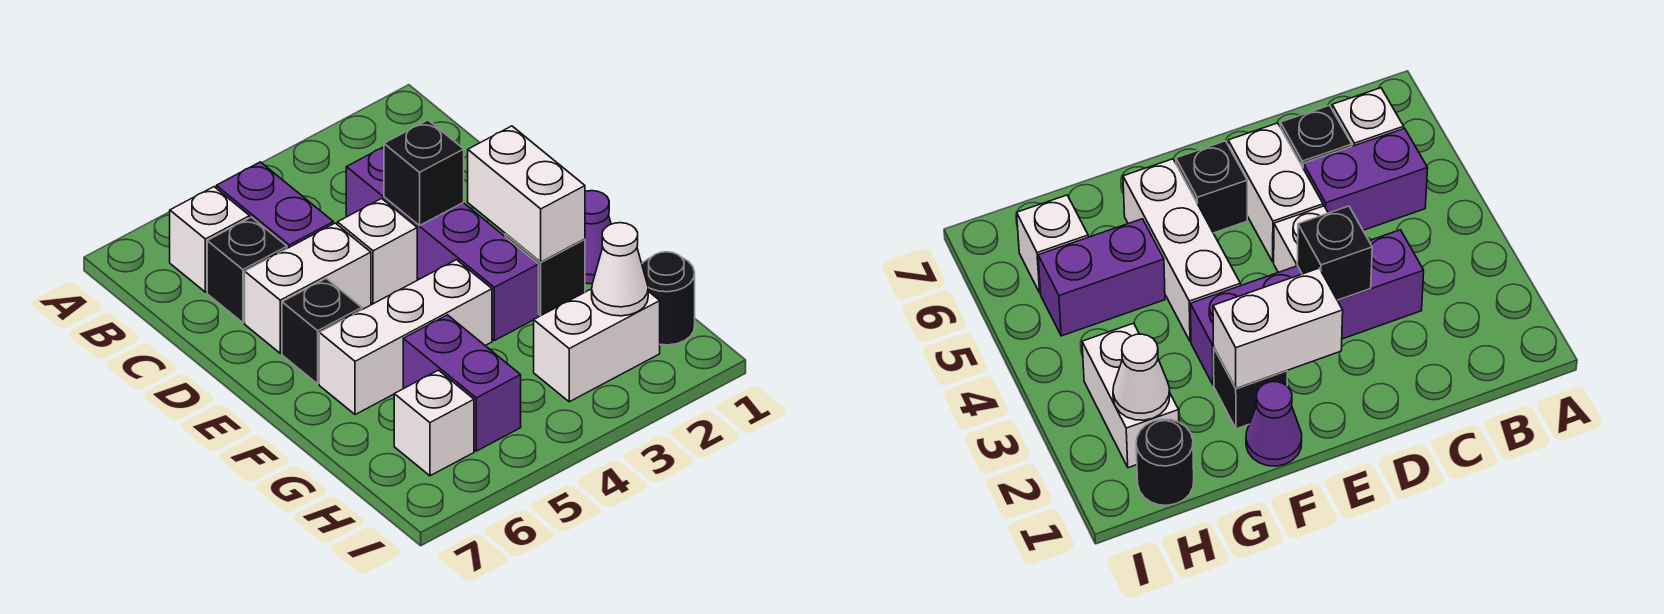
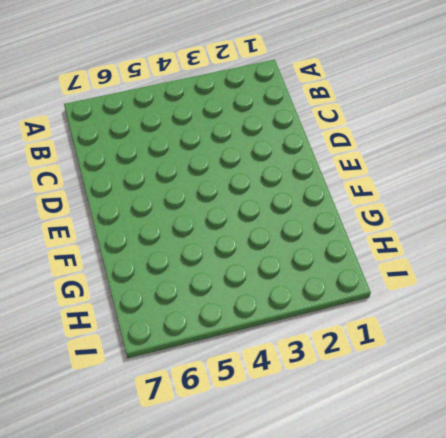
none -> purple 1x2 brick [216,162,333,248]
none -> white 1x1 brick [170,187,250,292]
none -> purple 1x4 brick [346,147,539,341]

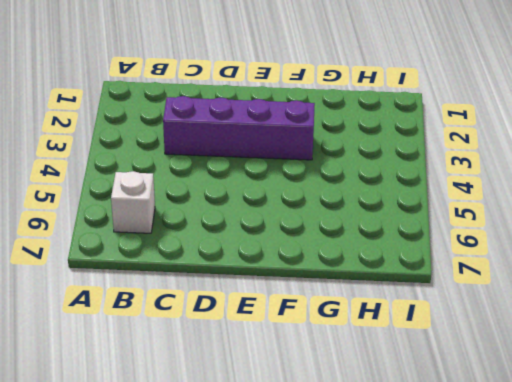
none -> purple 1x2 brick [216,162,333,248]
none -> black 1x1 brick [207,217,287,323]
none -> white 1x1 brick [337,199,417,304]

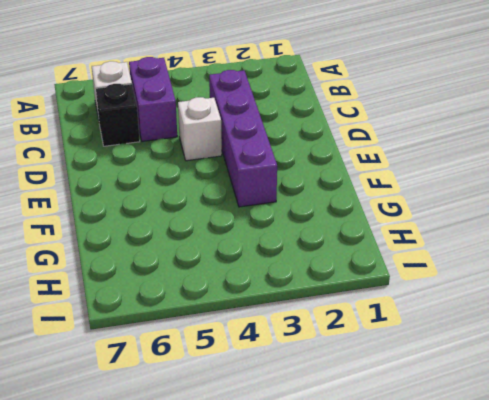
none -> white 1x2 brick [245,223,371,353]
none -> black 1x1 brick [282,279,362,384]
none -> purple 1x1 cone [585,191,611,284]

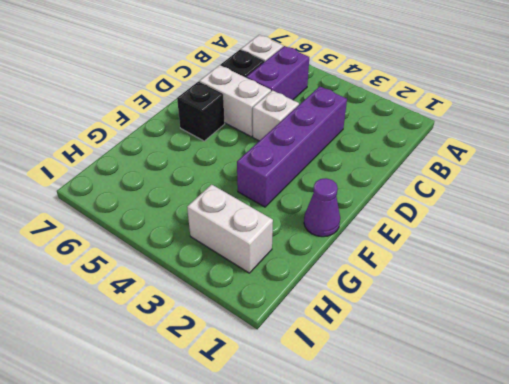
none -> black 1x1 brick [505,234,585,316]
none -> white 1x3 brick [319,260,492,415]
none -> purple 1x2 brick [403,315,521,451]

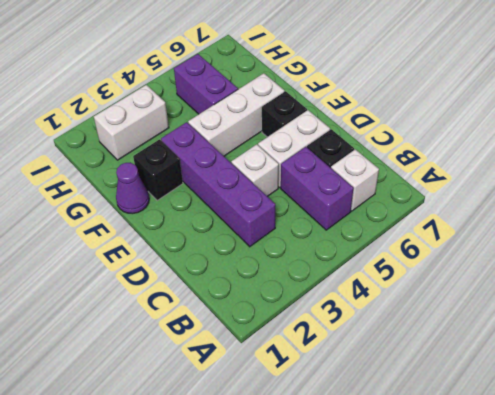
none -> black 1x1 round brick [642,252,695,345]
none -> white 1x1 brick [394,370,474,476]
none -> black 1x1 brick [384,120,464,225]

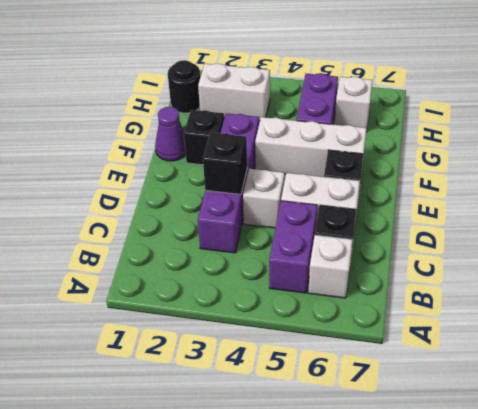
none -> white 1x2 brick [468,126,585,262]
none -> white 1x1 cone [592,223,648,316]

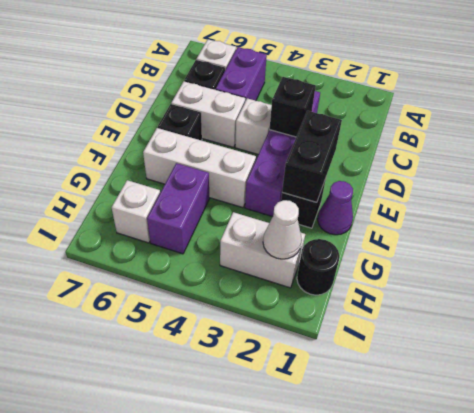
black 1x2 brick [282,111,342,203] -> white 1x2 brick [468,126,585,262]

